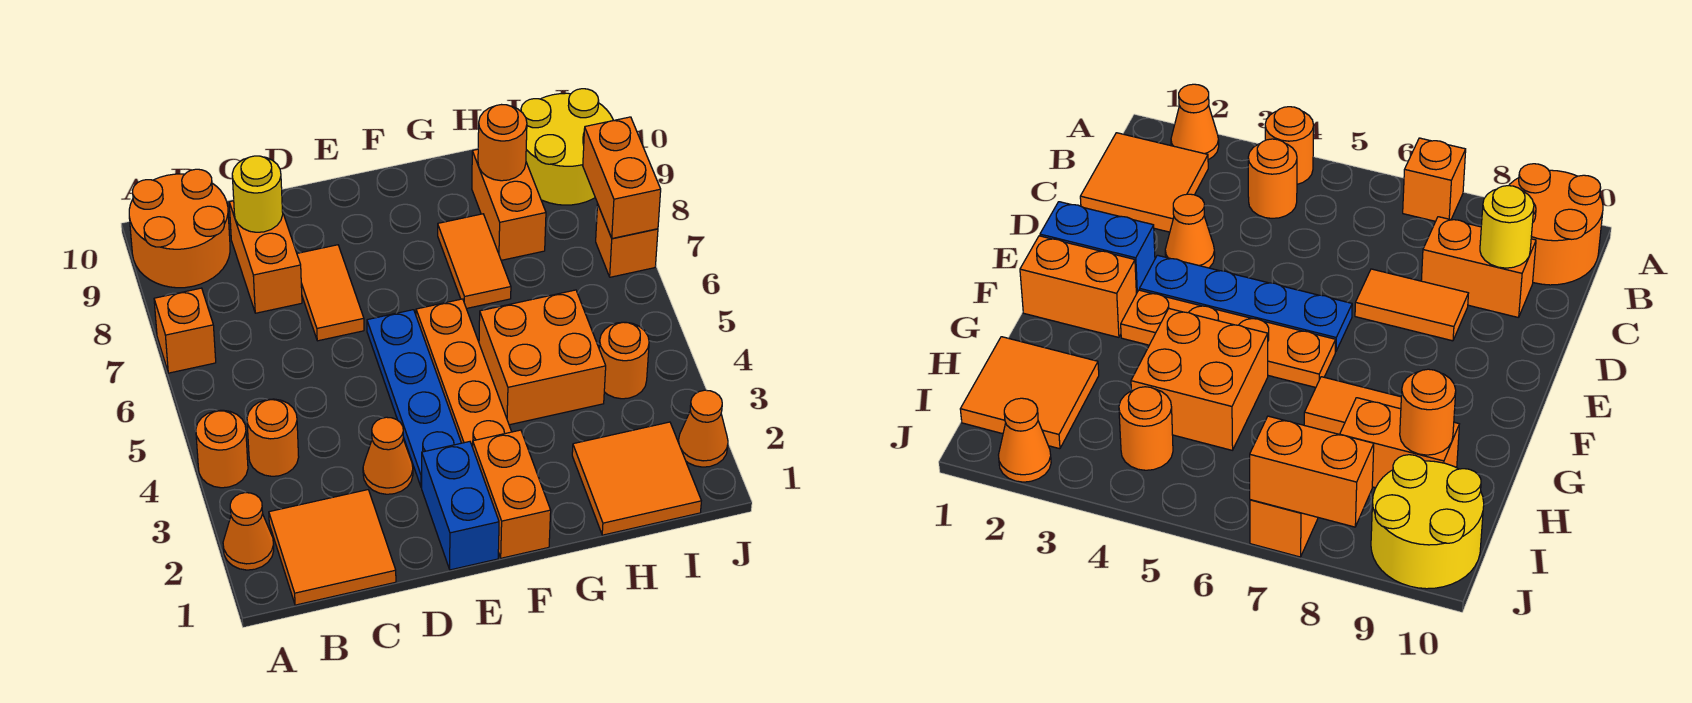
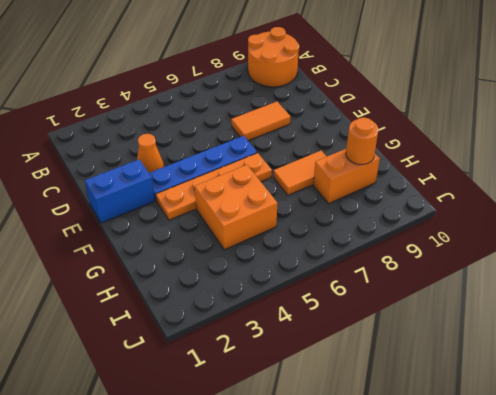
none -> orange 1x1 cone [223,493,274,570]
none -> orange 1x1 round brick [196,410,248,488]
none -> orange 1x1 brick [154,288,216,373]

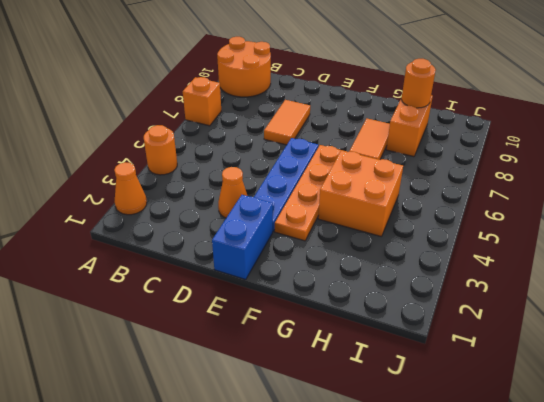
none -> orange 2x2 tile [269,490,396,605]
none -> orange 1x1 round brick [247,399,299,476]
none -> orange 1x2 brick [229,201,302,313]

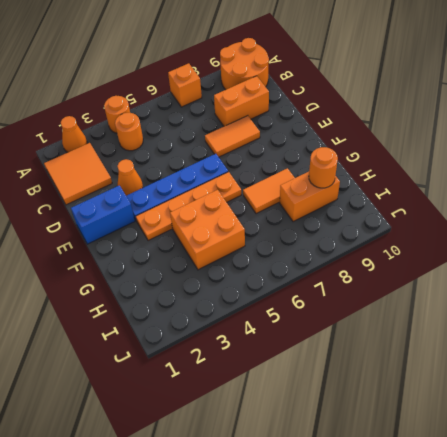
none -> orange 1x2 brick [473,430,551,558]
none -> orange 2x2 tile [572,422,701,535]
none -> orange 1x1 round brick [599,322,649,399]

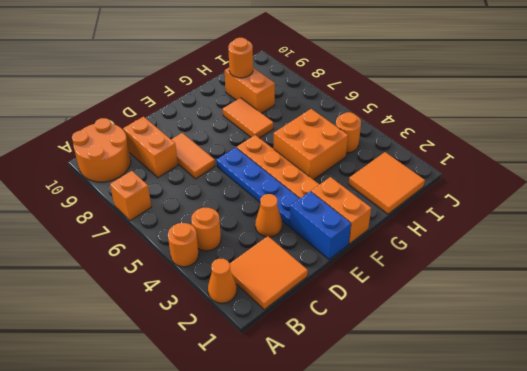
none -> yellow 2x2 round brick [521,89,613,205]
none -> orange 1x1 cone [678,390,728,467]
none -> orange 1x1 brick [596,204,658,277]

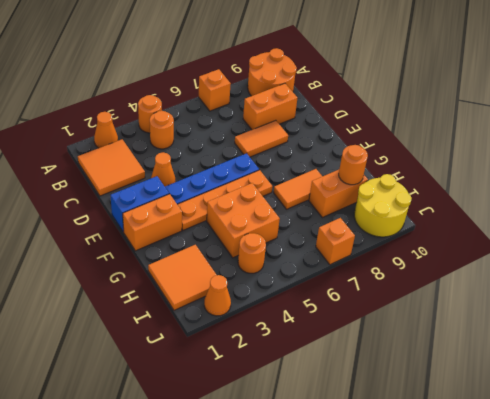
none -> yellow 1x1 round brick [232,156,283,232]
none -> orange 1x2 brick [583,117,661,238]

